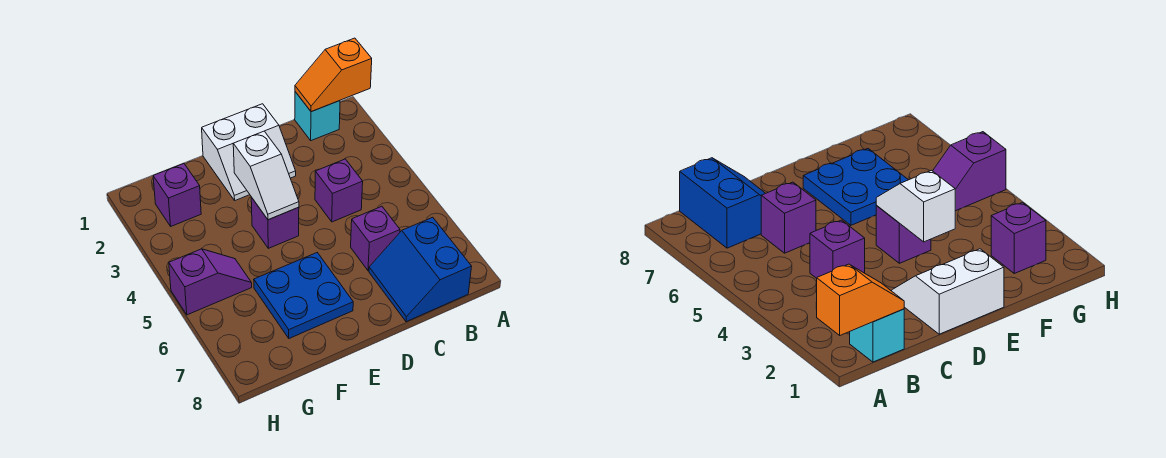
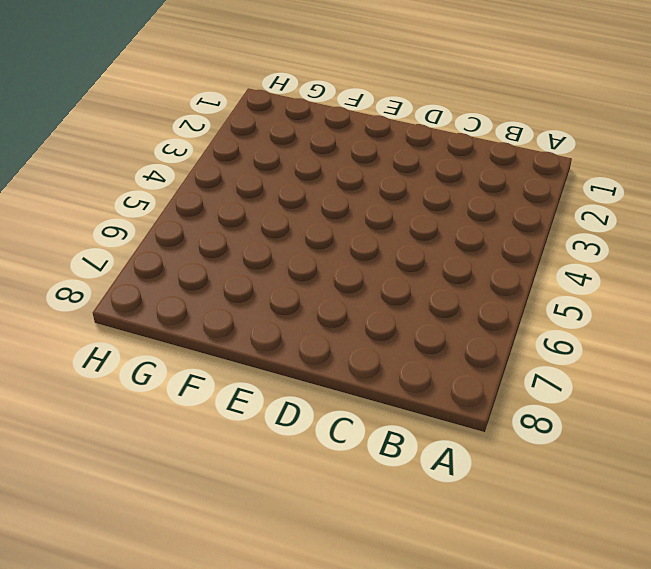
none -> cyan 1x1 brick [295,92,340,141]
none -> blue 2x2 slope [369,217,472,322]

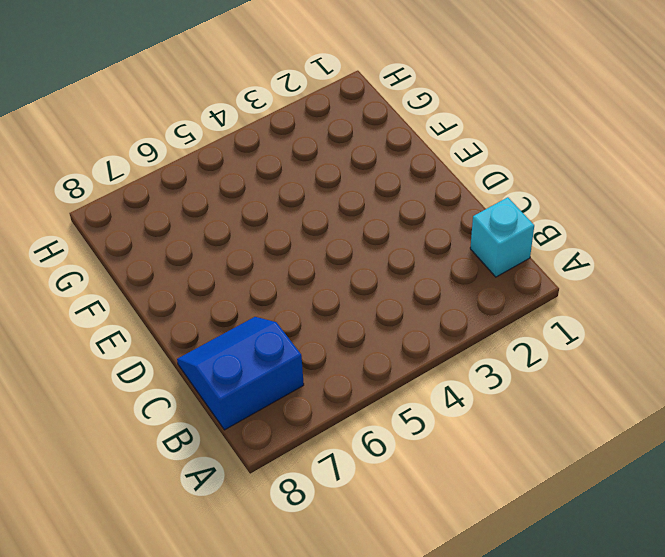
none -> purple 1x1 brick [315,159,363,222]
none -> purple 1x1 brick [351,206,400,271]

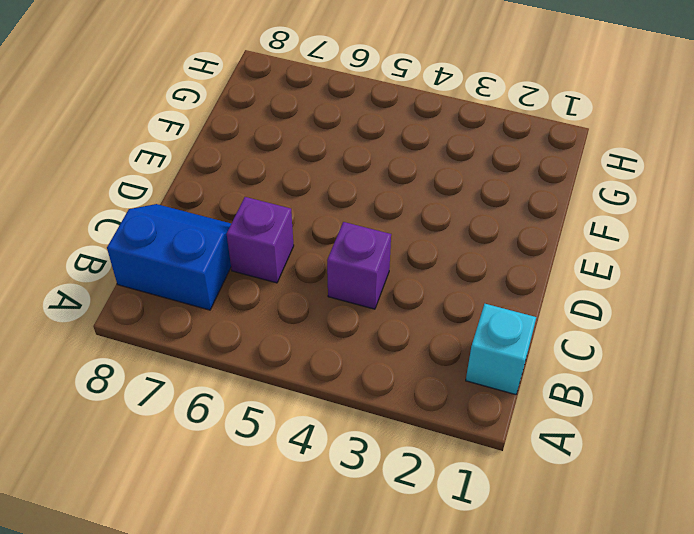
none -> white 2x2 slope [202,104,296,200]
none -> purple 1x1 brick [251,197,299,248]

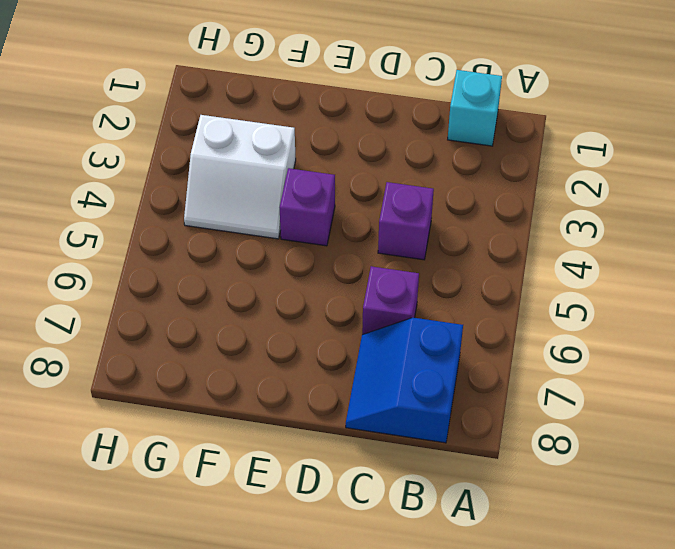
white 2x2 slope [184,115,296,239] -> white 2x2 slope moved to [202,104,296,200]
none -> blue 2x2 plate [254,253,353,338]
none -> purple 1x1 brick [153,163,201,226]

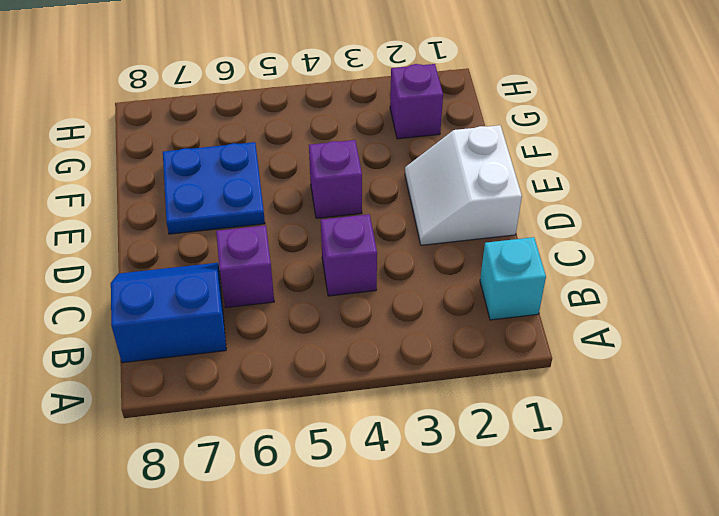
none -> purple 1x2 slope [169,249,252,315]
none -> orange 1x2 slope [295,38,372,112]

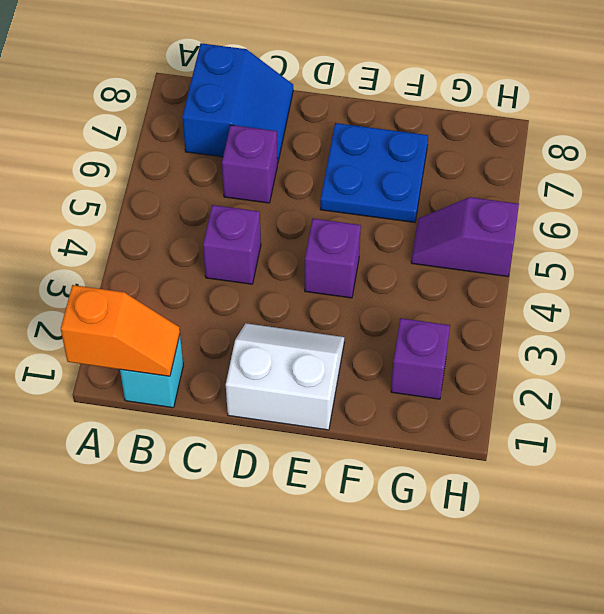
none -> white 1x2 slope [233,131,299,220]

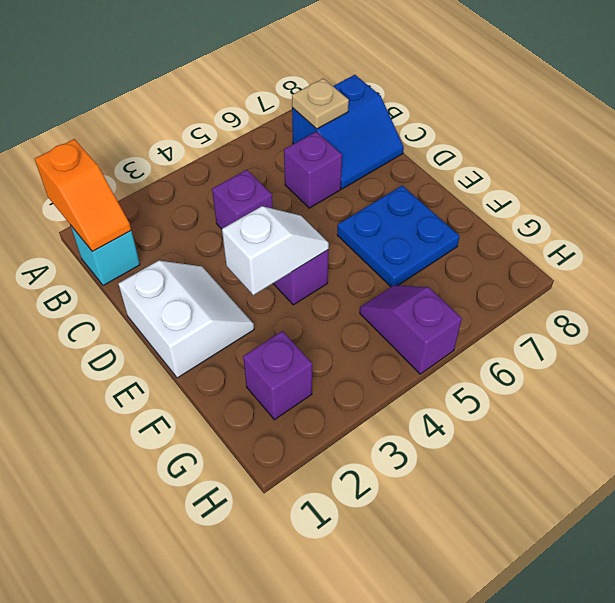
tan 1x1 plate [292,78,349,129] -> none

